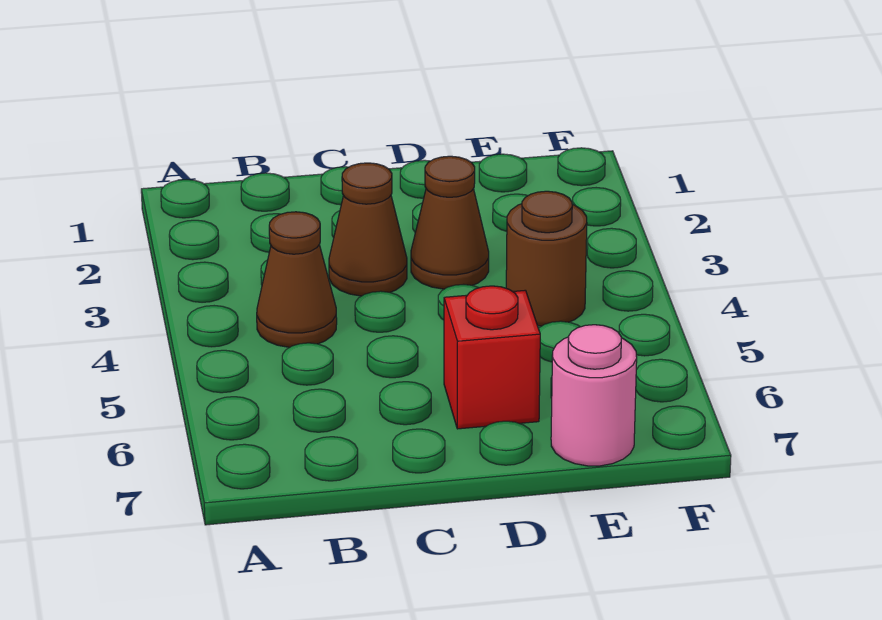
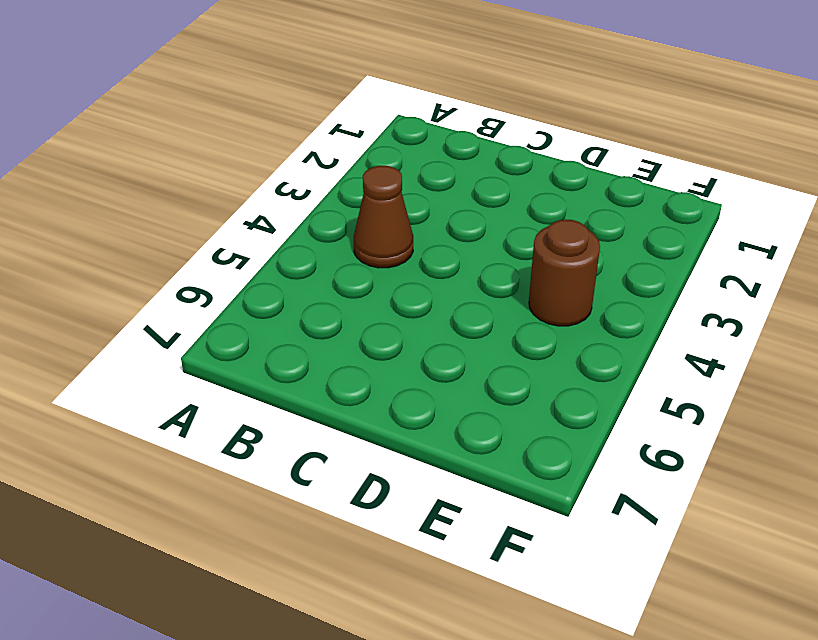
none -> brown 1x1 cone [329,163,407,296]
none -> brown 1x1 cone [411,156,489,289]

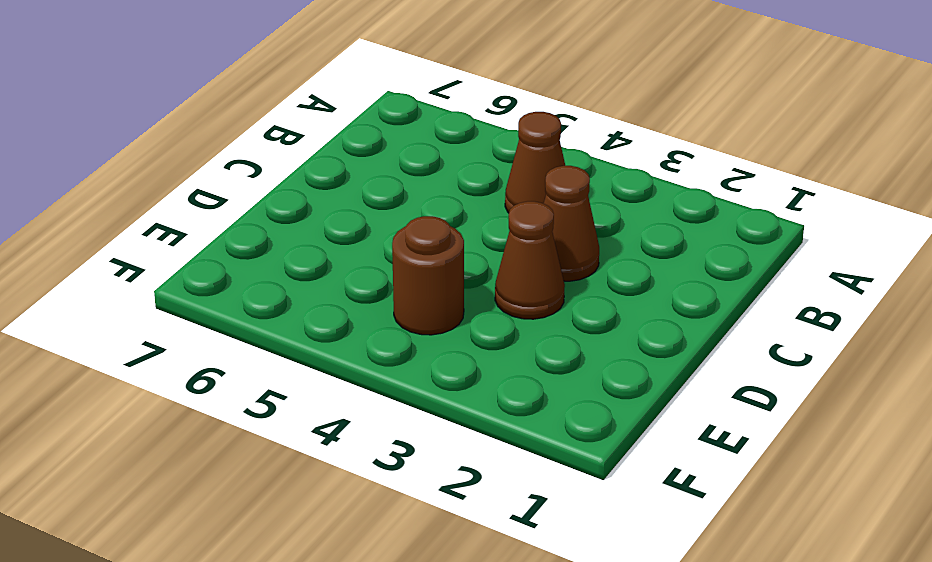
none -> red 1x1 brick [444,286,540,429]
none -> pink 1x1 round brick [551,325,637,466]

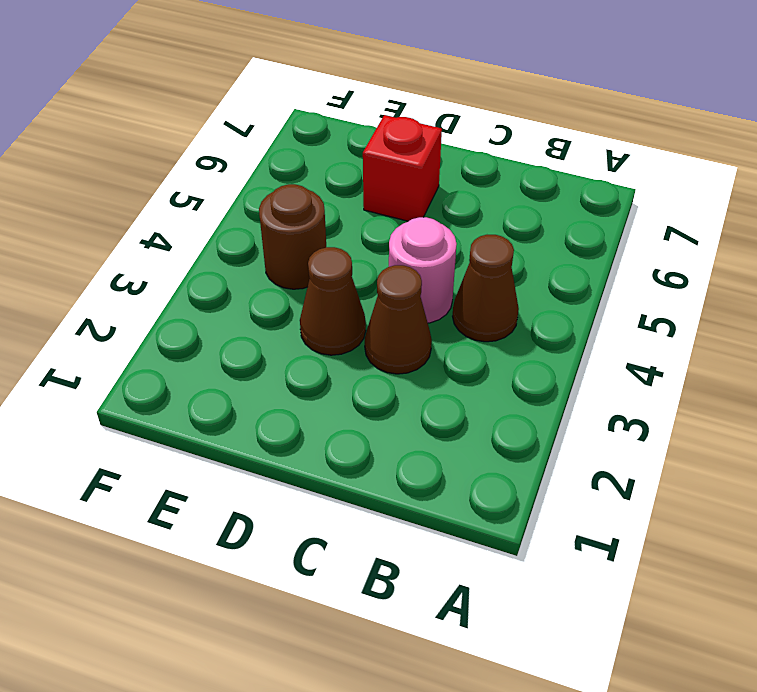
pink 1x1 round brick [389,217,457,323] -> pink 1x1 round brick moved to [551,325,637,466]

